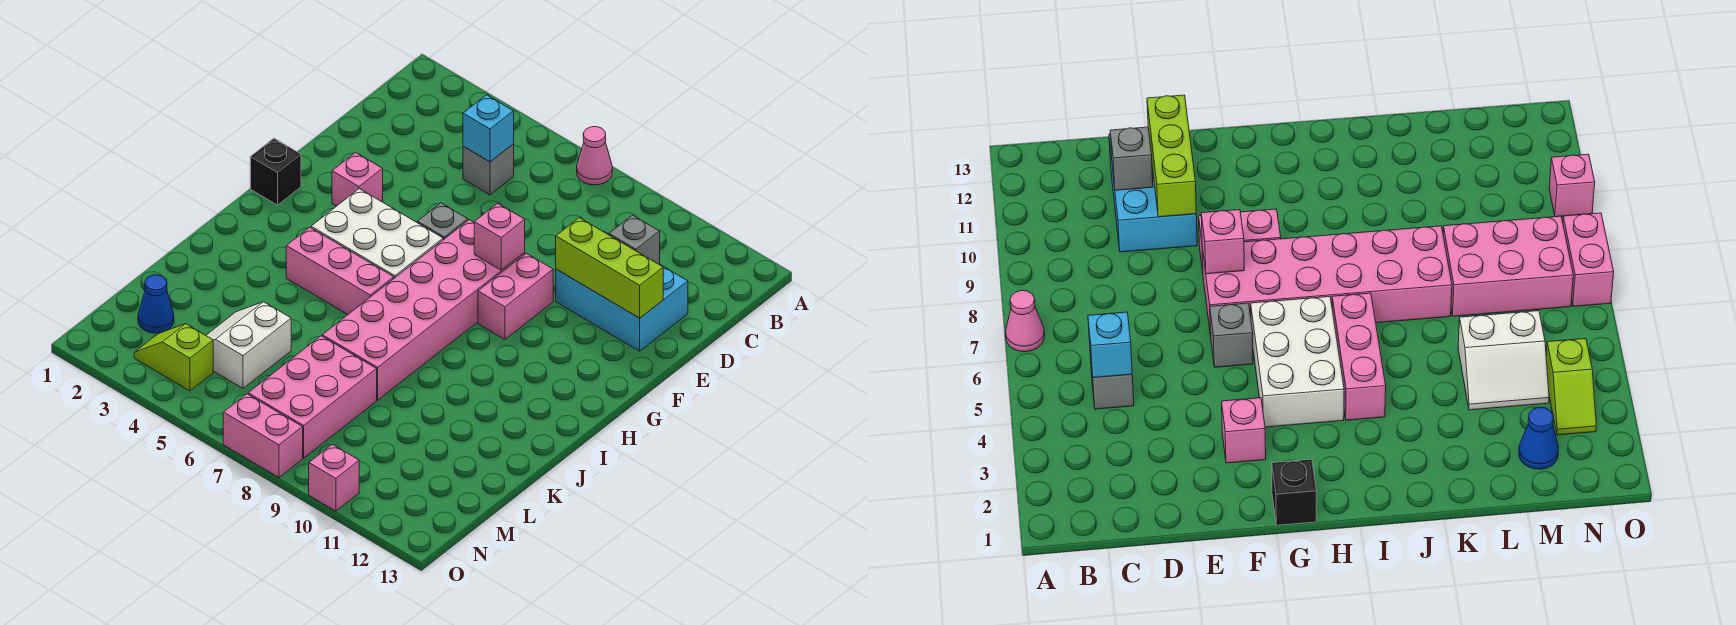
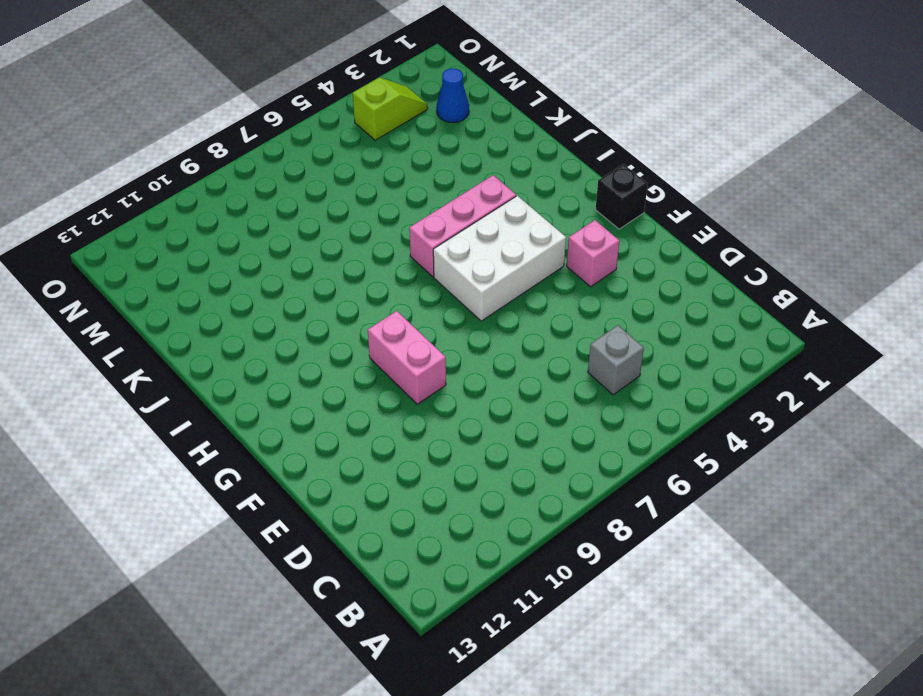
none -> pink 1x1 cone [577,127,612,185]
none -> cyan 2x3 brick [556,232,688,351]
none -> grey 1x1 brick [417,203,468,240]

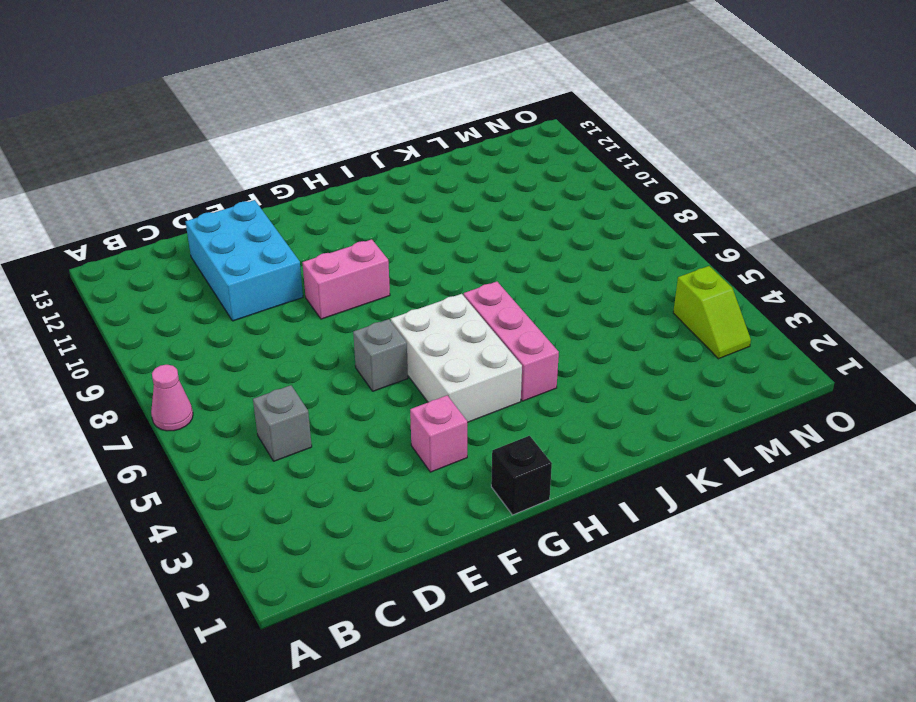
none -> pink 2x6 brick [322,220,525,400]
none -> white 2x2 slope [206,302,291,388]
none -> pink 2x3 brick [248,336,377,458]

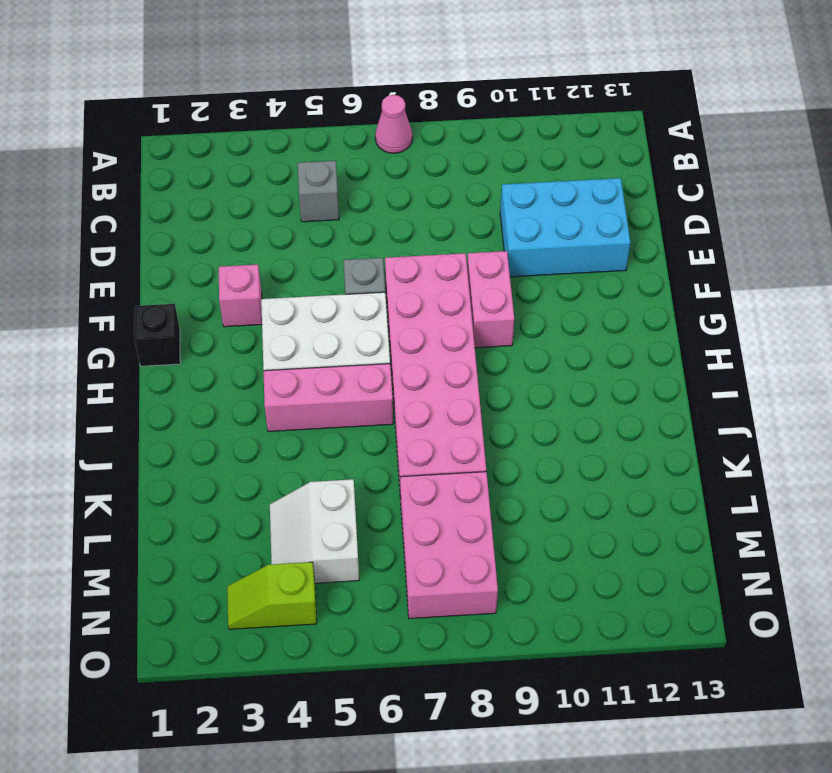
none -> blue 1x1 cone [138,275,174,333]
none -> pink 1x2 brick [223,394,303,477]
none -> pink 1x1 brick [309,444,359,511]

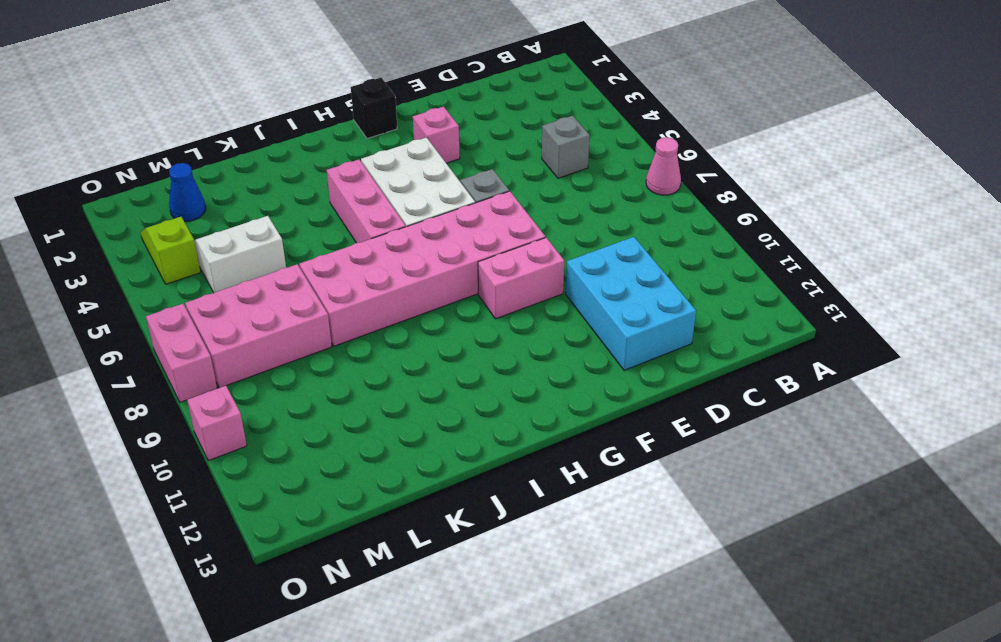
none -> cyan 1x1 brick [463,95,514,162]
none -> grey 1x1 brick [609,215,660,264]
none -> lime 1x3 brick [556,218,663,318]

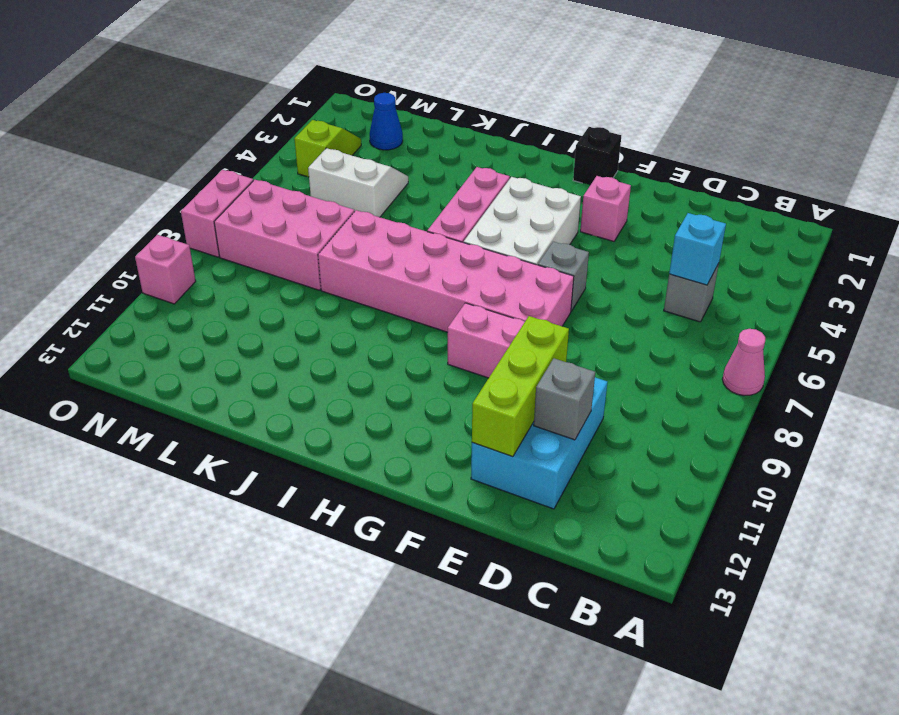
none -> pink 1x1 brick [474,203,525,270]

